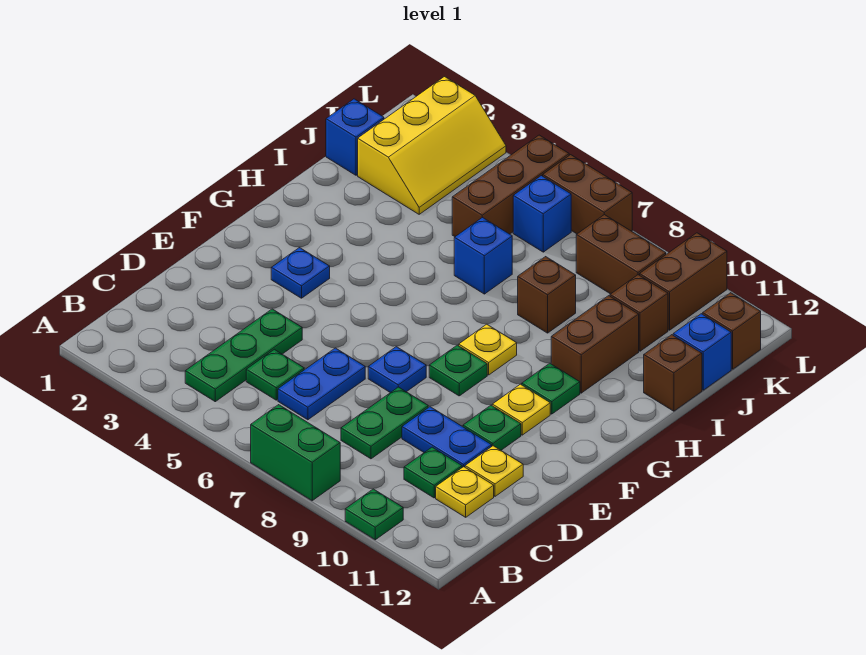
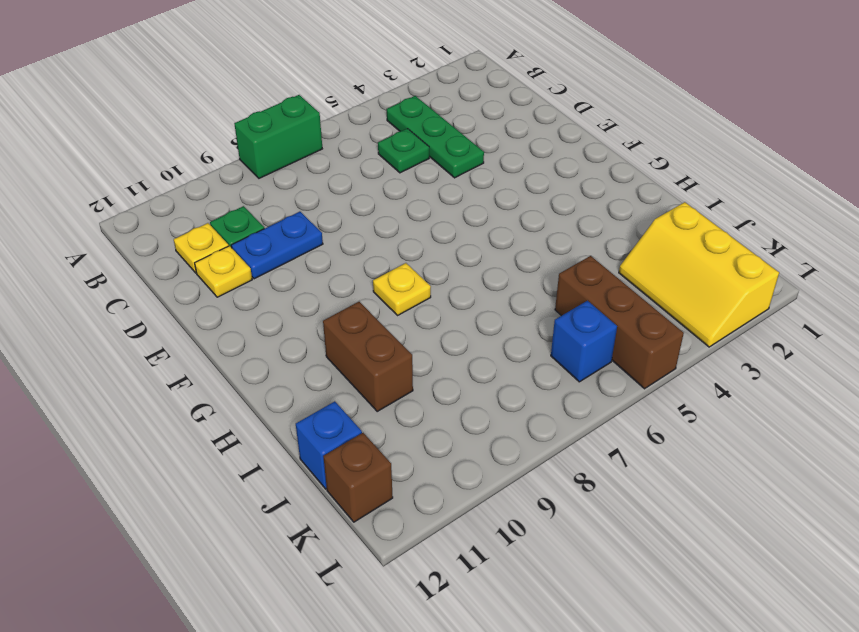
none -> green 1x1 plate [345,489,403,540]
none -> blue 1x2 plate [278,348,365,420]
none -> green 1x2 plate [341,387,428,459]
none -> blue 1x1 plate [368,347,426,393]

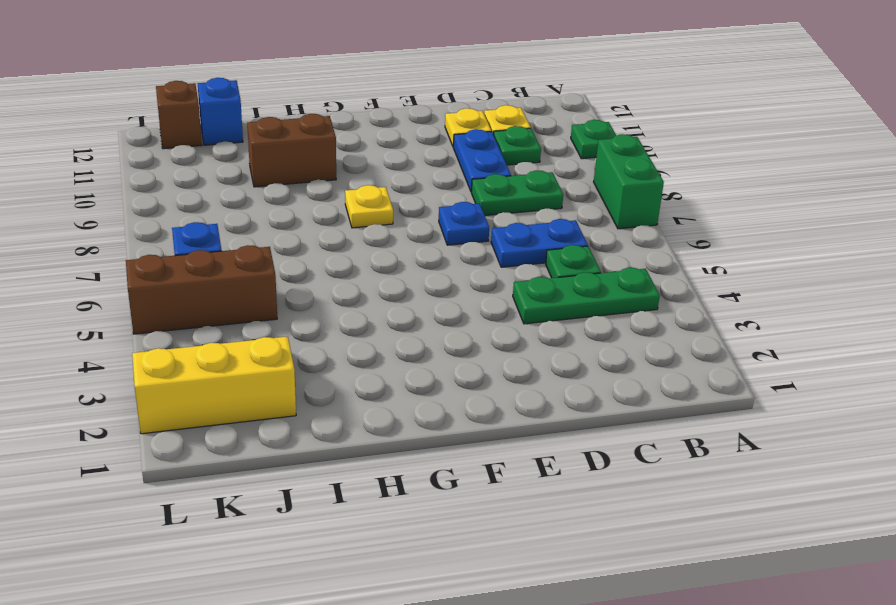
none -> green 1x1 plate [463,405,521,450]
none -> blue 1x1 plate [271,248,330,298]
none -> green 1x1 plate [429,345,487,396]
none -> yellow 1x1 plate [492,384,550,435]

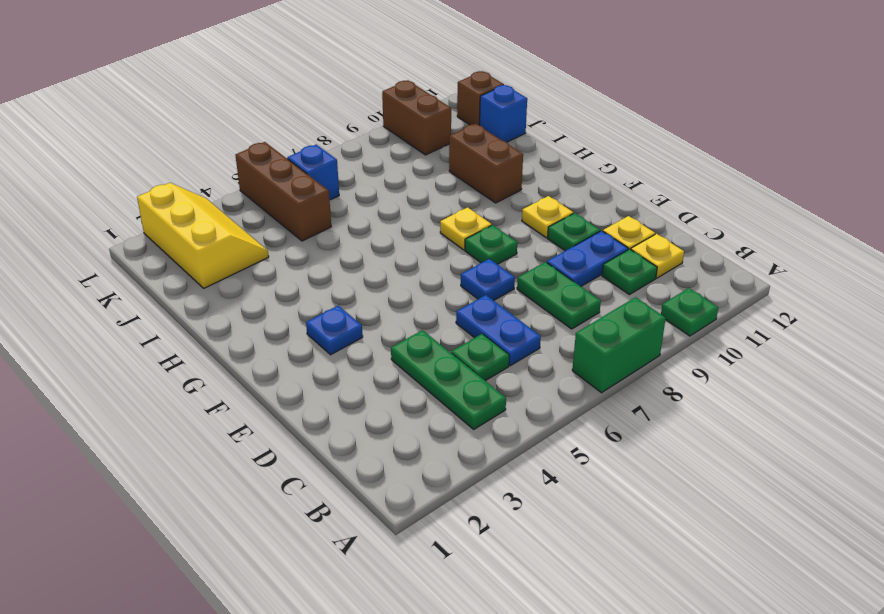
none -> green 1x1 plate [522,363,580,414]
none -> blue 1x1 brick [454,217,512,294]
none -> brown 1x1 brick [518,257,576,333]
none -> brown 1x1 brick [644,335,702,411]

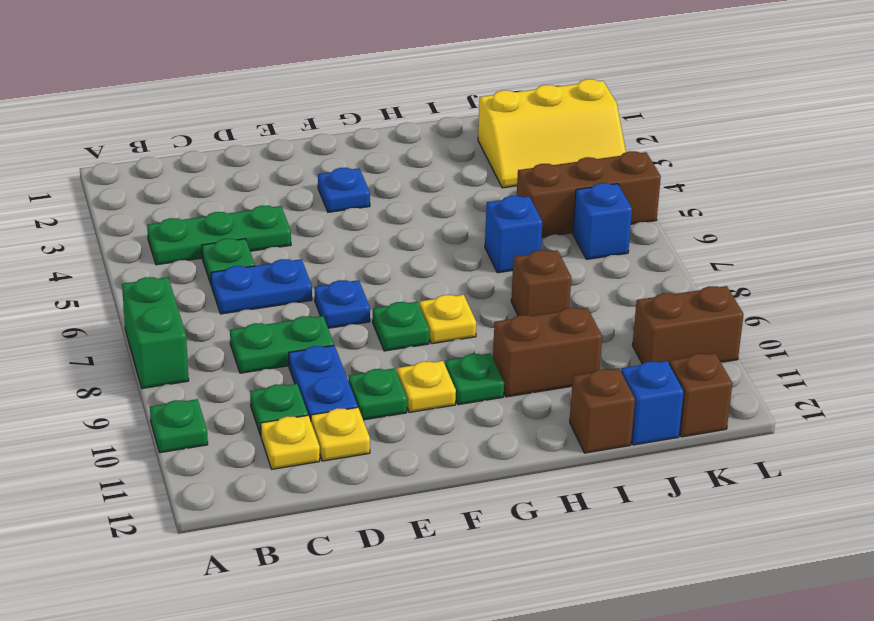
none -> blue 1x1 brick [326,99,384,175]
none -> brown 1x1 brick [610,275,668,351]
none -> brown 1x2 brick [576,215,666,294]
none -> brown 1x2 brick [543,155,632,234]

